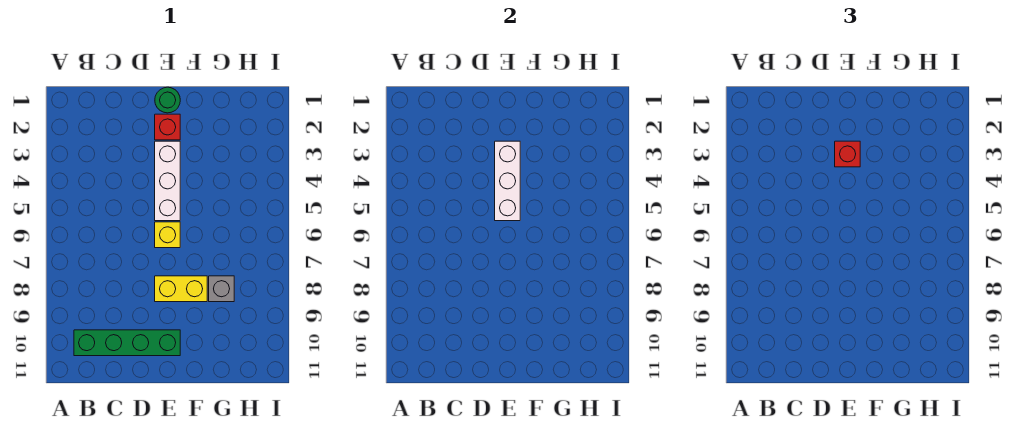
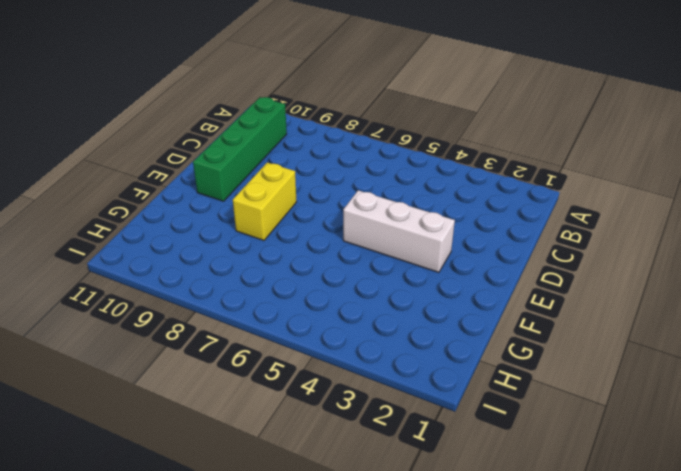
none -> green 1x1 round brick [155,87,180,113]
none -> red 1x1 brick [155,114,180,140]

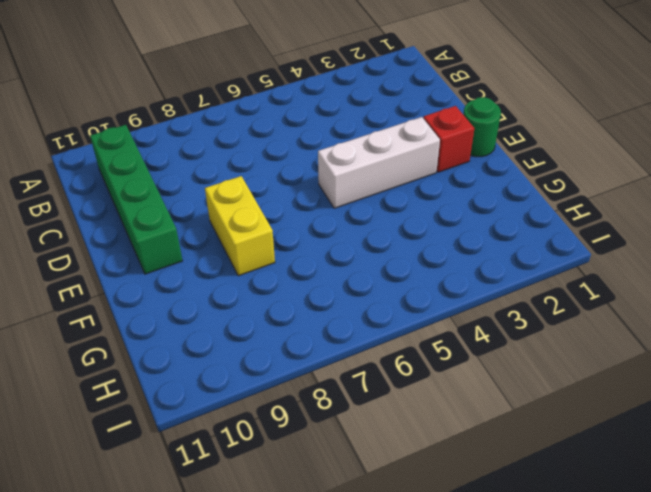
none -> yellow 1x1 brick [155,222,180,248]
none -> grey 1x1 brick [209,276,234,302]

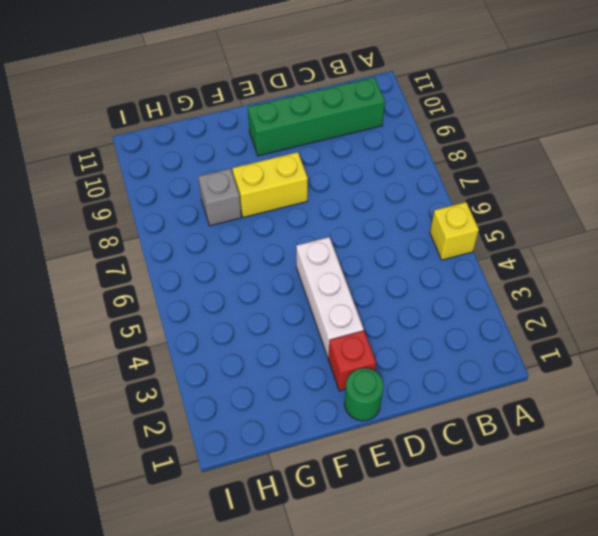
yellow 1x1 brick [430,202,479,260] -> yellow 1x1 brick moved to [155,222,180,248]
none -> white 1x3 brick [495,141,520,221]
none -> red 1x1 brick [835,141,860,167]

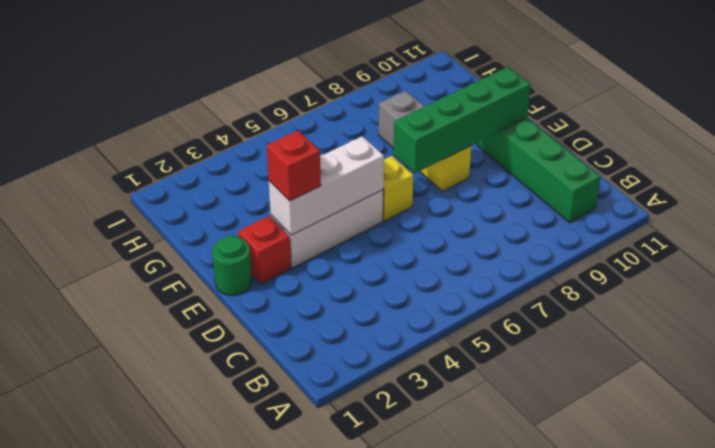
green 1x4 brick [393,67,531,173] -> none

